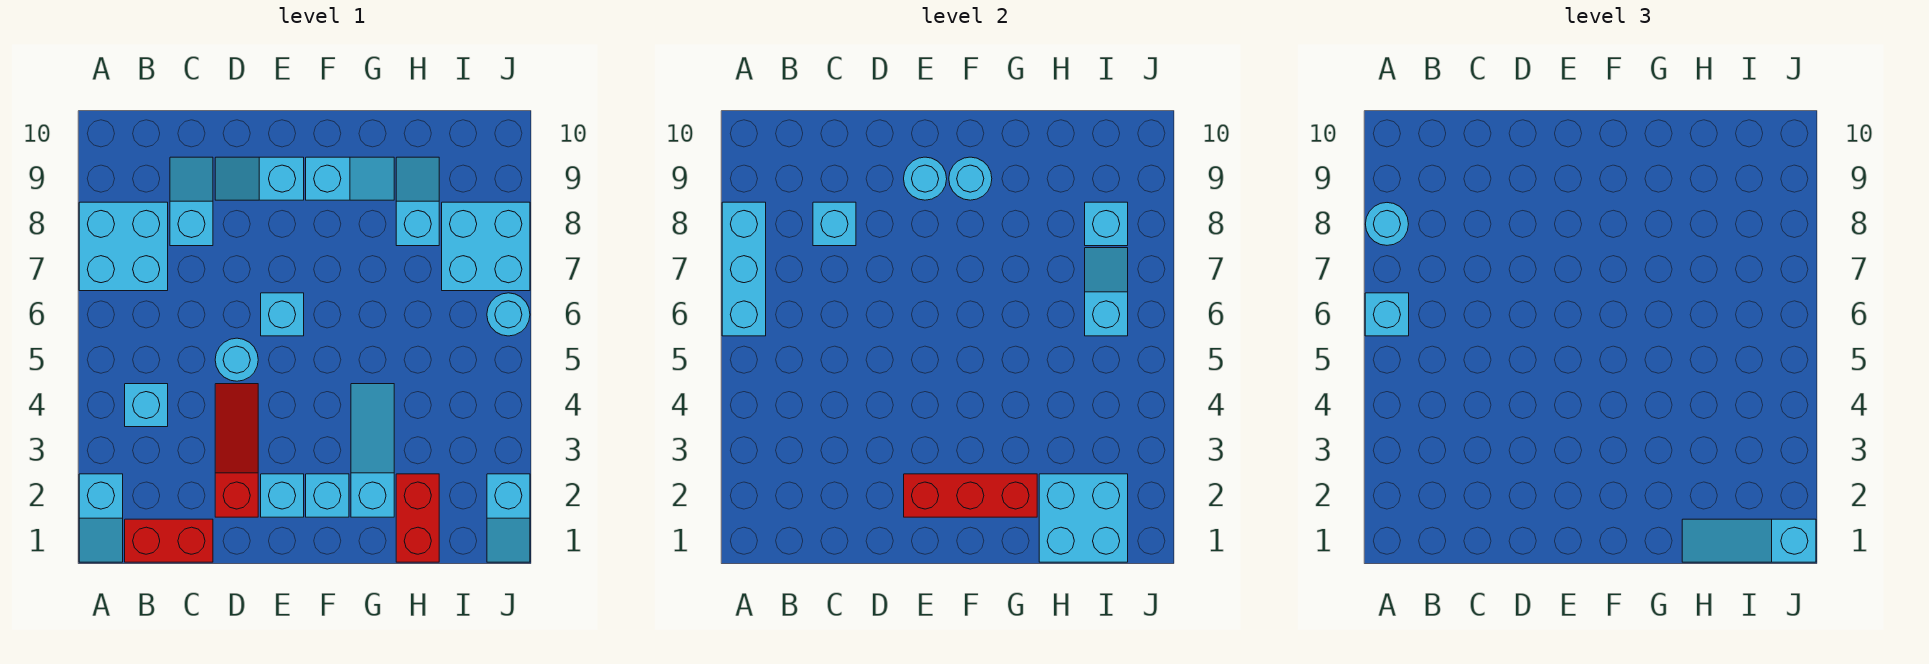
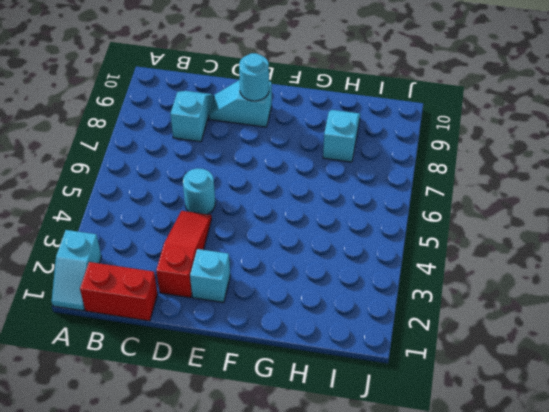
none -> cyan 2x2 brick [79,202,168,291]
none -> cyan 1x1 brick [125,384,168,427]
none -> cyan 1x1 brick [261,293,304,336]

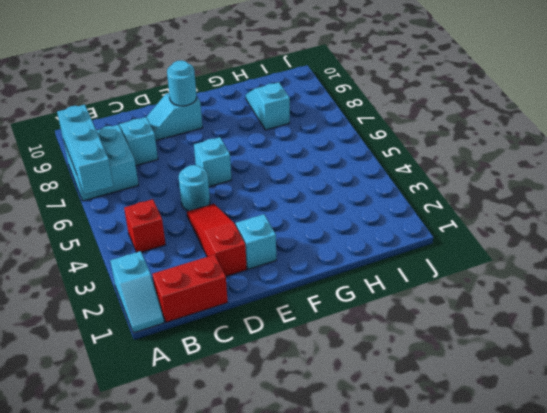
red 1x1 brick [124,199,166,252] -> cyan 1x1 brick [125,384,168,427]
none -> cyan 1x1 brick [306,474,349,517]
none -> cyan 1x2 slope [306,157,394,200]
none -> cyan 1x3 slope [351,384,394,517]

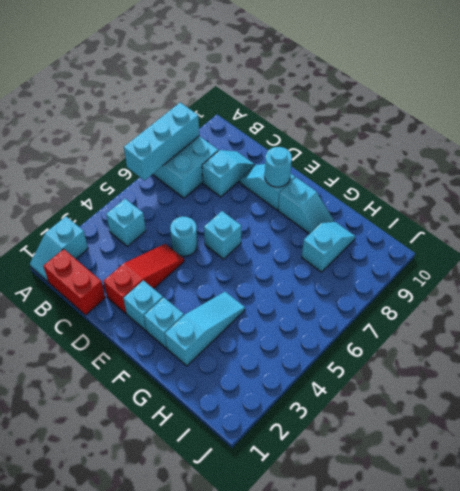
none -> red 1x2 brick [396,474,439,562]
none -> cyan 2x2 brick [442,202,530,291]
none -> cyan 1x2 slope [487,474,530,562]

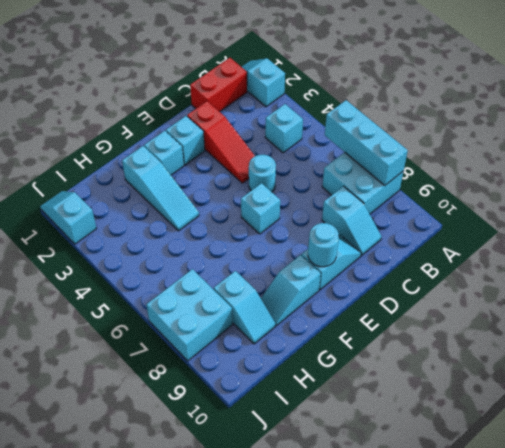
none -> red 1x2 brick [396,474,439,562]
none -> cyan 1x1 round brick [487,293,530,336]
none -> cyan 1x1 brick [813,202,856,246]

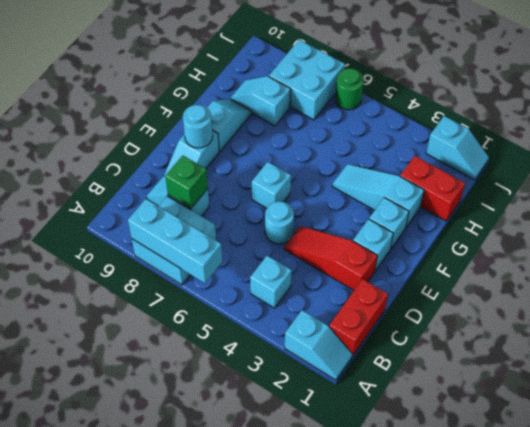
green 1x1 brick [165,156,208,208] -> cyan 1x1 brick [813,202,856,246]
green 1x1 round brick [335,68,364,110] -> cyan 1x1 round brick [487,293,530,336]
none -> red 1x3 brick [904,474,1037,517]
none -> cyan 1x1 round brick [949,157,992,200]
none -> cyan 2x2 brick [1039,474,1128,562]

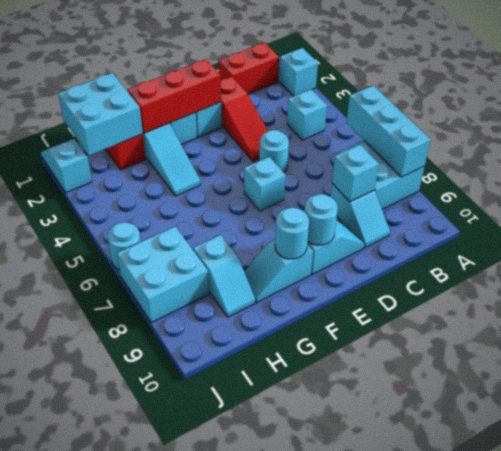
none -> cyan 1x2 slope [1085,248,1128,336]
none -> cyan 1x1 brick [1085,202,1128,246]
none -> cyan 1x1 brick [1365,293,1409,336]

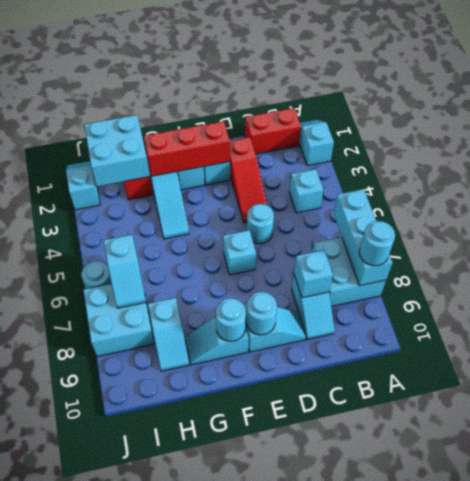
none -> cyan 1x1 brick [1085,202,1128,246]
none -> cyan 1x1 brick [1365,293,1409,336]
none -> cyan 1x3 slope [1682,519,1816,562]

